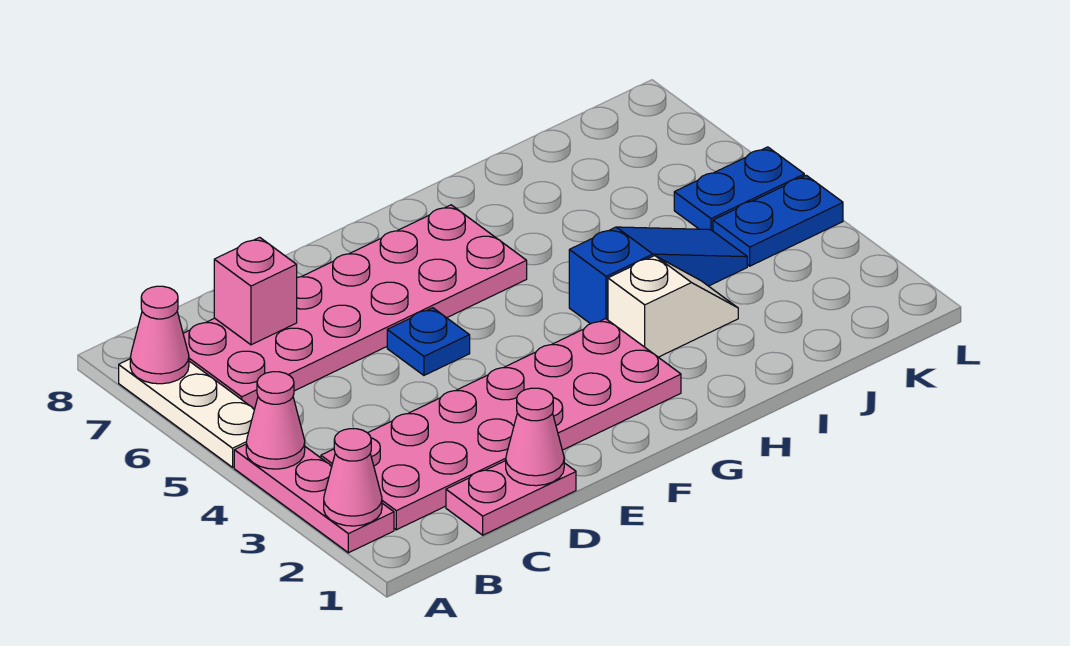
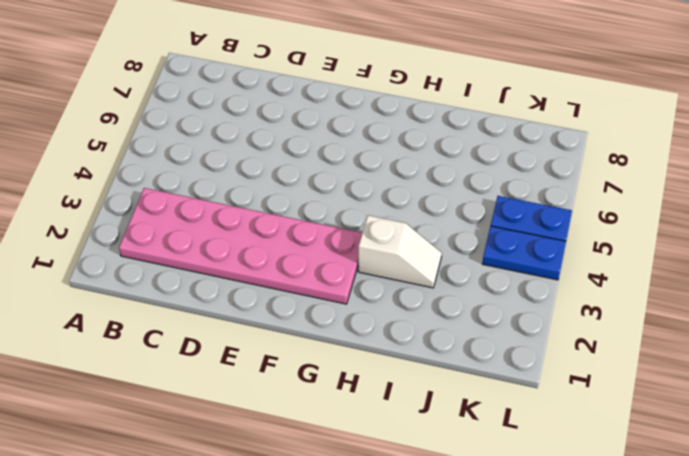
none -> pink 1x3 plate [234,444,394,553]
none -> white 1x3 plate [119,359,255,467]
none -> pink 2x6 plate [183,205,527,409]

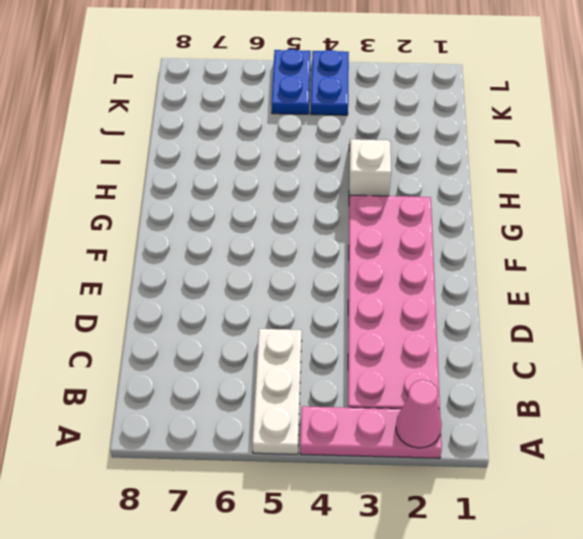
white 1x3 plate [252,329,302,454] -> white 1x3 plate turned to [119,359,255,467]
none -> pink 2x6 plate [183,205,527,409]
none -> pink 1x2 plate [446,461,576,535]
none -> blue 1x1 plate [387,308,470,375]

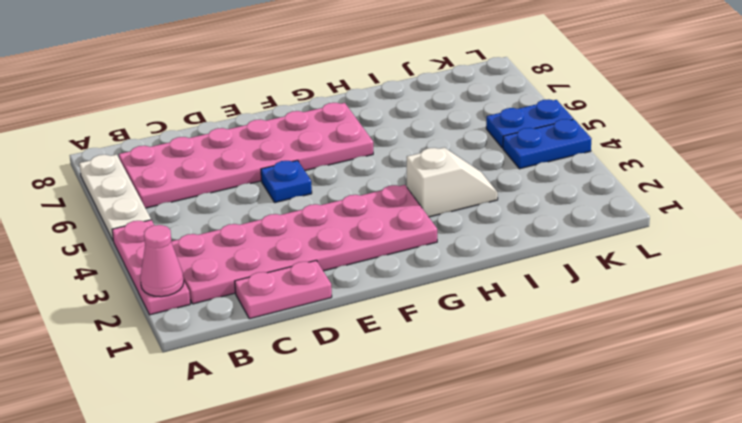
none -> blue 1x3 slope [569,227,747,324]
none -> pink 1x1 cone [246,372,305,469]
none -> pink 1x1 cone [130,286,189,384]

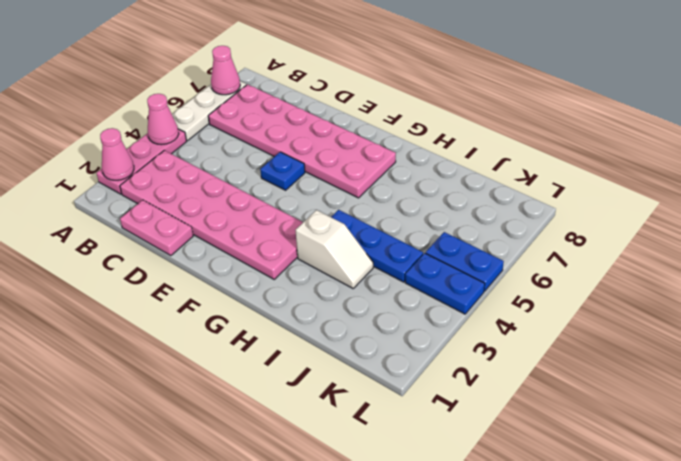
blue 1x3 plate [331,210,423,282] -> blue 1x3 slope [569,227,747,324]
none -> pink 1x1 brick [214,237,297,345]
none -> pink 1x1 cone [506,388,564,486]

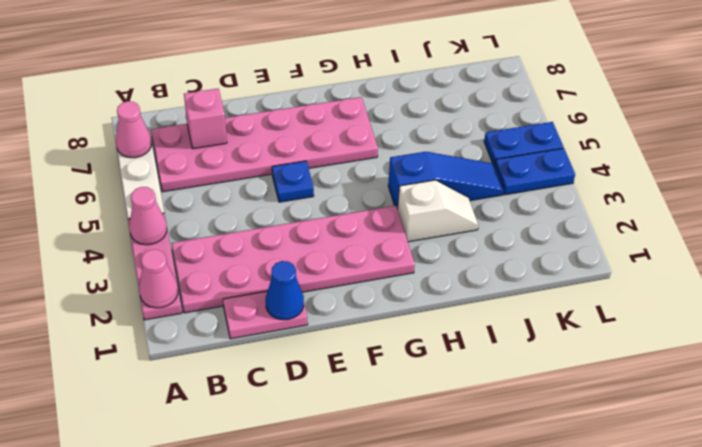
blue 1x1 cone [266,261,304,320] -> pink 1x1 cone [506,388,564,486]

